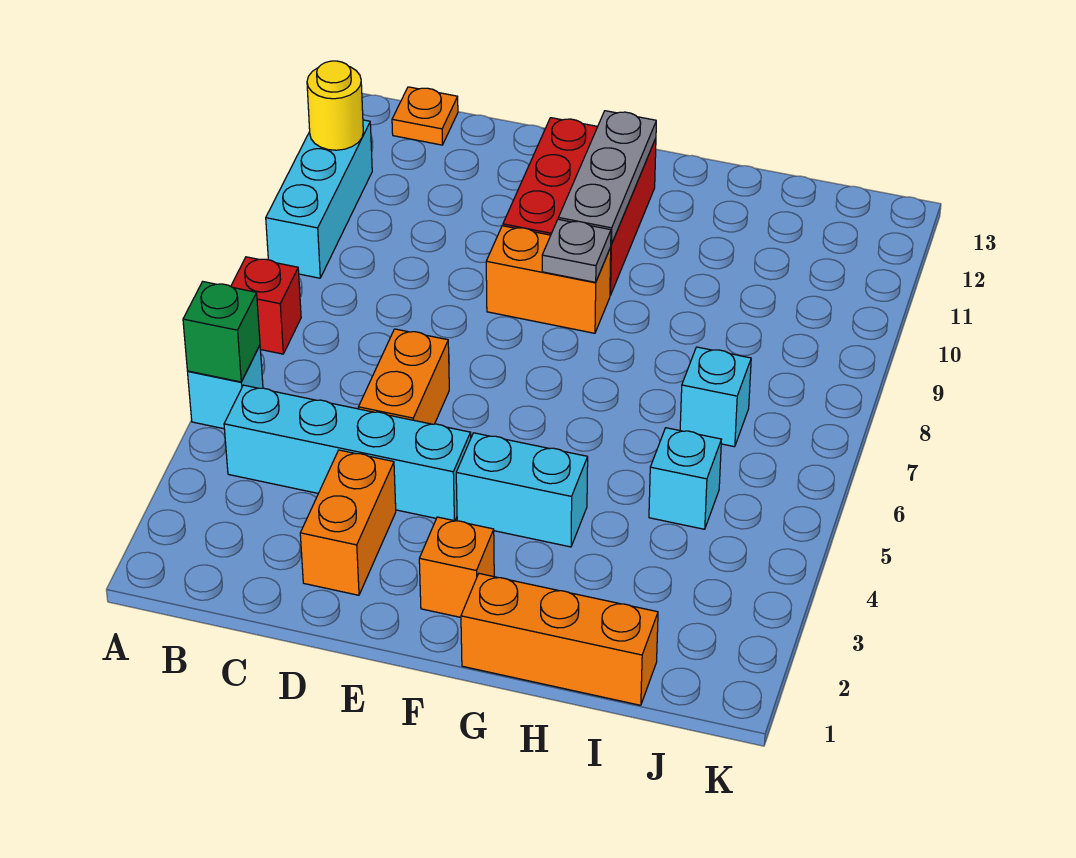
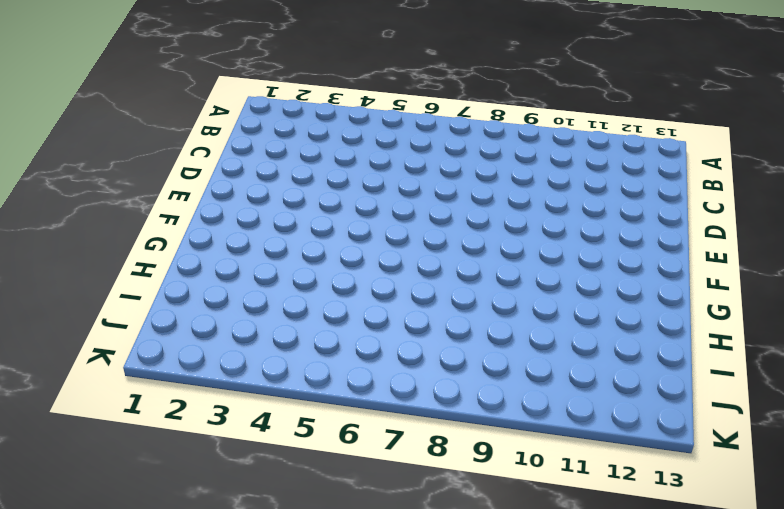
none -> cyan 1x1 brick [188,346,263,429]
none -> red 1x1 brick [231,257,301,354]
none -> cyan 1x3 brick [266,120,372,278]

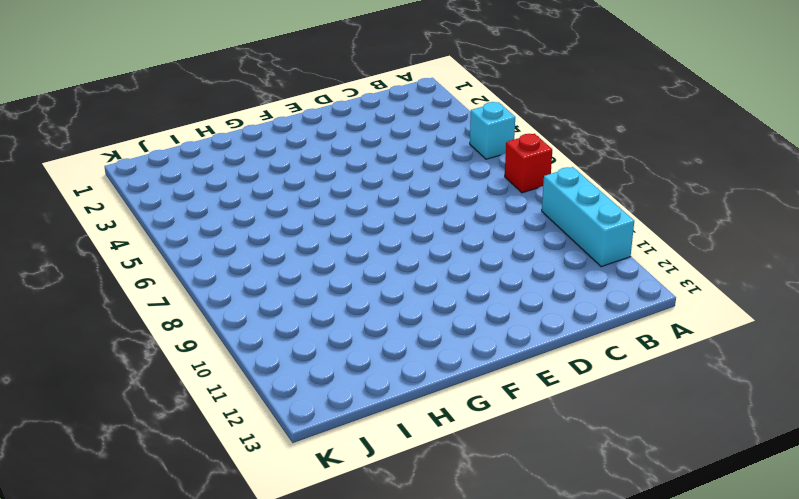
none -> cyan 1x4 brick [224,385,471,521]
none -> orange 1x1 plate [392,87,458,145]
none -> orange 1x2 brick [300,450,396,595]

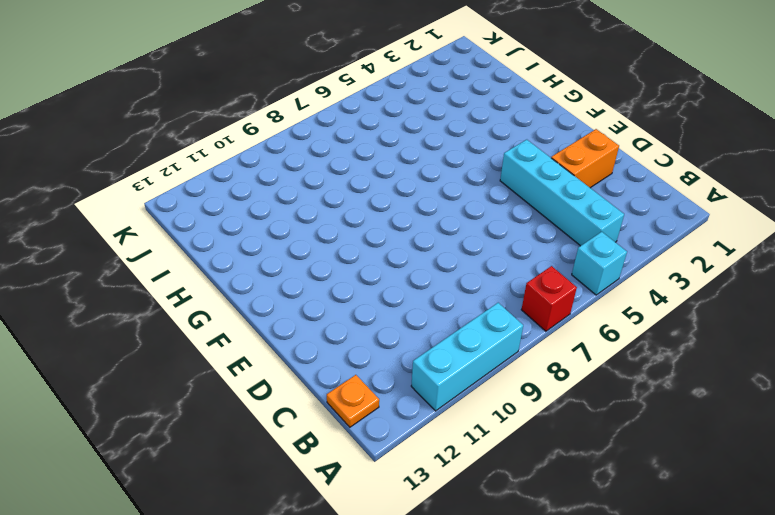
none -> orange 1x2 brick [358,329,449,424]
none -> orange 1x2 brick [486,226,611,333]
none -> red 2x3 brick [503,118,656,295]

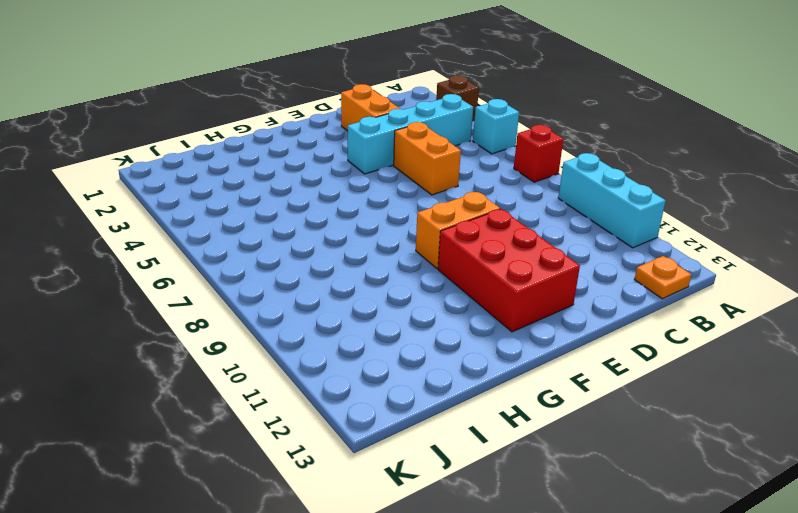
brown 1x1 brick [436,75,479,121] -> none
none -> orange 1x1 brick [419,517,494,617]
none -> cyan 1x2 brick [456,433,588,547]
none -> orange 1x3 brick [461,574,658,705]

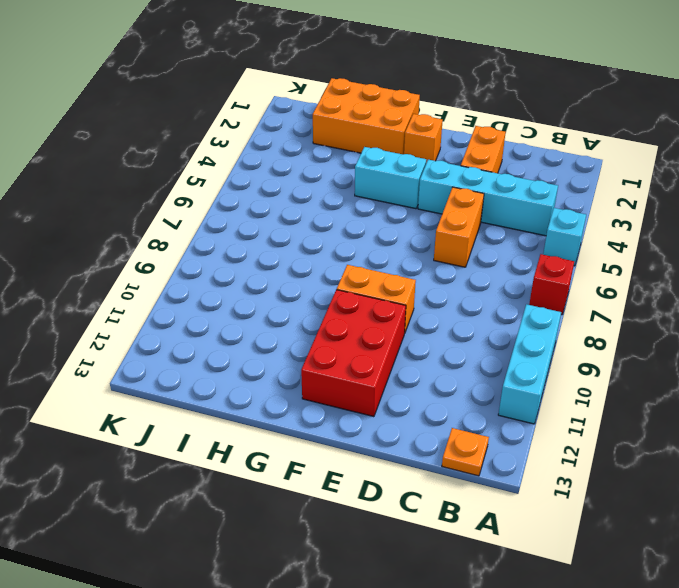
orange 2x3 brick [313,78,420,154] -> orange 1x3 brick [461,574,658,705]
none -> cyan 1x1 brick [649,428,721,529]
none -> cyan 1x1 brick [680,347,751,447]
none -> green 1x1 brick [183,282,260,382]

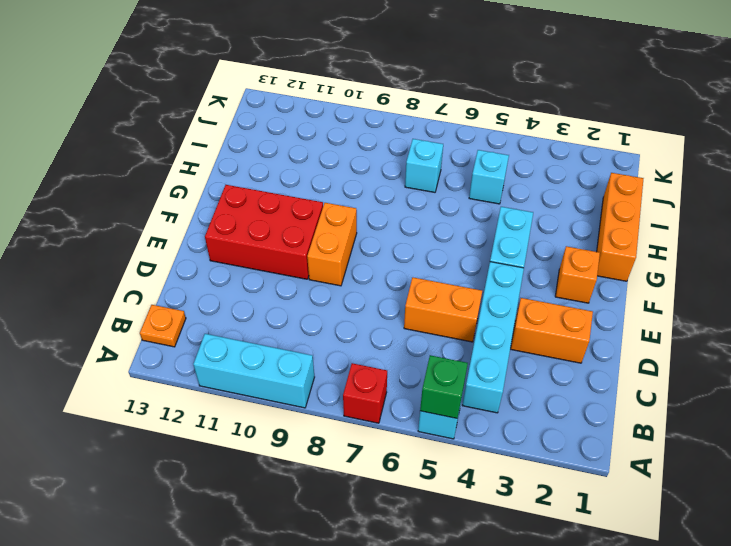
none -> yellow 1x1 round brick [307,61,363,150]
none -> grey 1x1 plate [542,219,611,282]
none -> grey 1x3 plate [558,111,656,244]

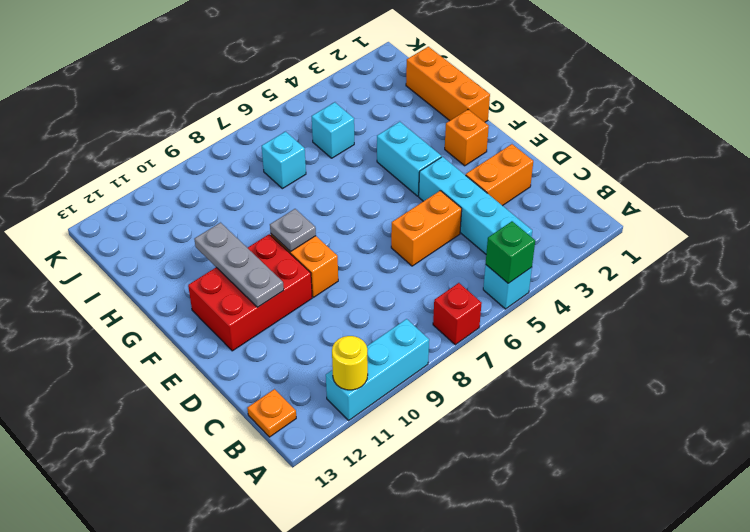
grey 1x3 plate [194,223,284,307] -> grey 1x3 plate turned to [558,111,656,244]

